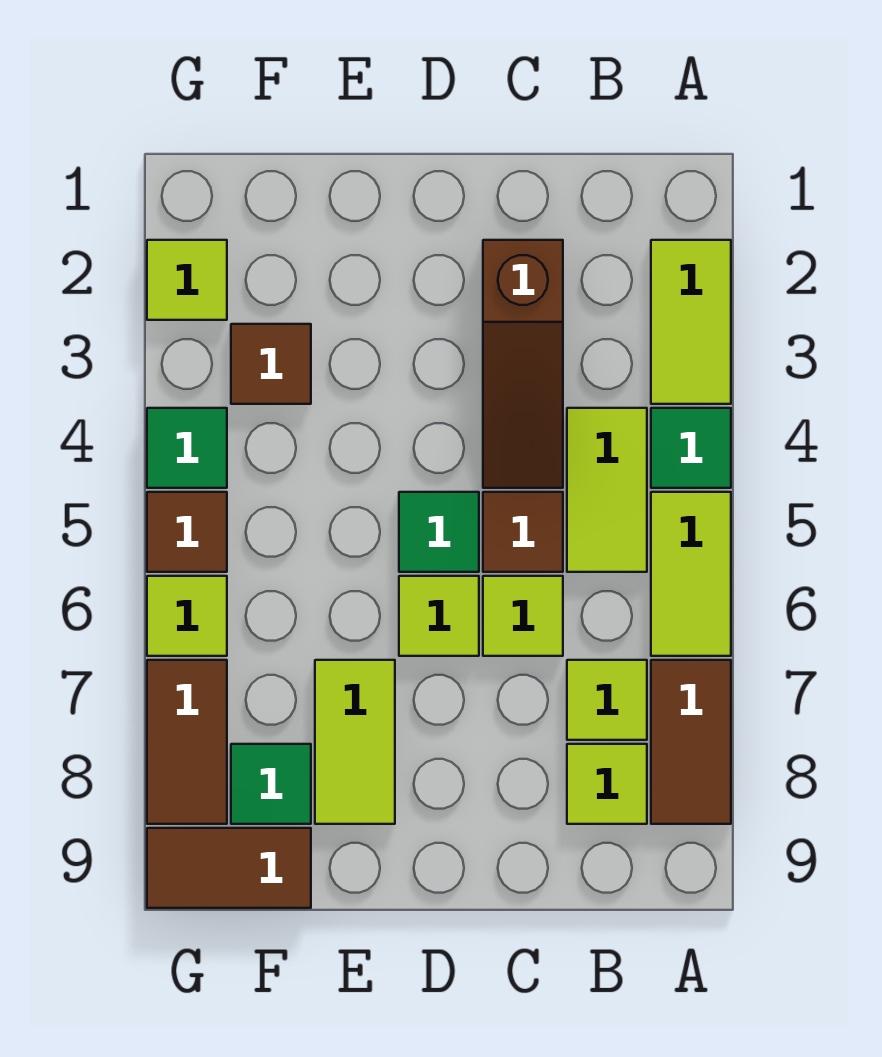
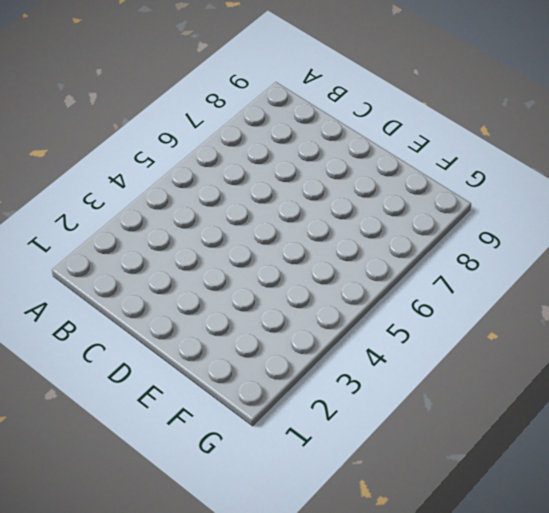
none -> lime 1x2 tile [651,240,731,404]
none -> green 1x1 tile [651,408,731,488]
none -> lime 1x2 tile [651,492,731,656]

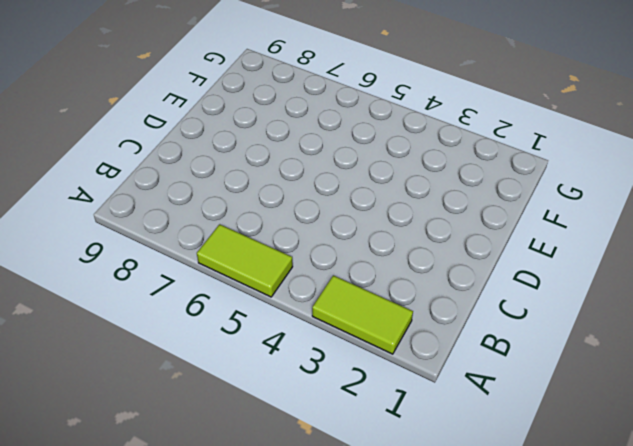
none -> green 1x1 tile [651,408,731,488]
none -> brown 1x2 tile [651,660,731,824]
none -> lime 1x2 tile [567,408,647,572]

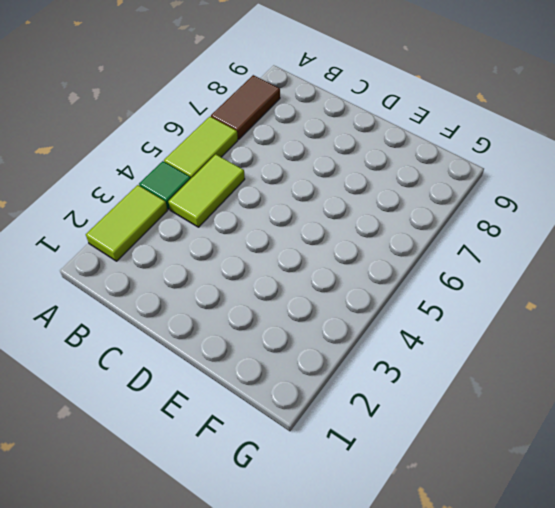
none -> lime 1x1 tile [567,660,647,740]
none -> lime 1x1 tile [567,744,647,824]
none -> brown 1x3 slope [483,240,563,488]

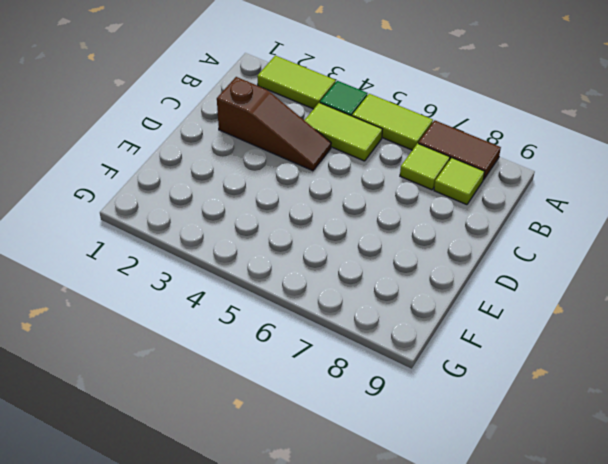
none -> brown 1x1 tile [483,492,563,572]
none -> lime 1x1 tile [483,576,563,656]
none -> green 1x1 tile [399,492,479,572]

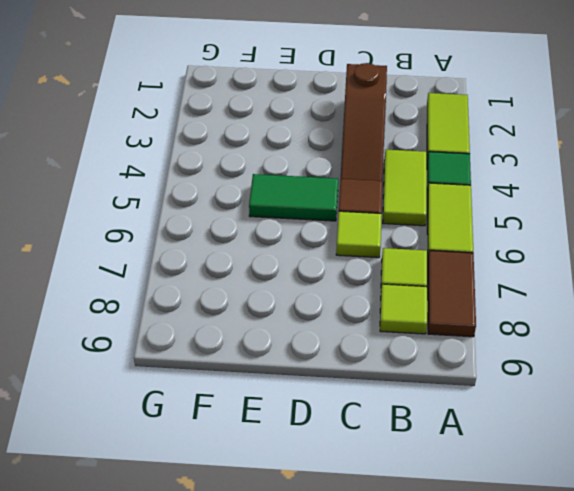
green 1x2 tile [249,174,338,221] -> green 1x1 tile [399,492,479,572]
none -> lime 1x1 tile [399,576,479,656]
none -> lime 1x2 tile [315,660,395,824]
none -> brown 1x1 tile [231,324,311,404]

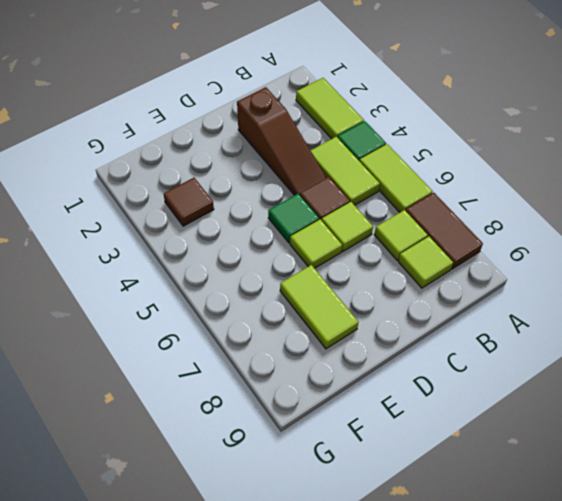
none -> green 1x1 tile [231,744,311,824]
none -> brown 1x2 tile [147,828,311,908]
none -> lime 1x1 tile [147,240,227,320]

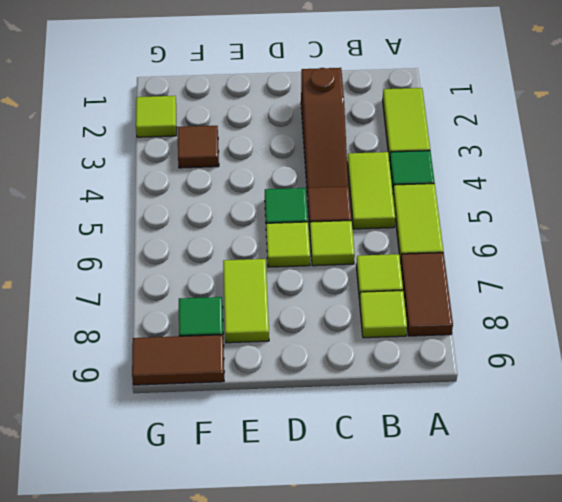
none -> green 1x1 tile [147,408,227,488]
none -> brown 1x1 tile [147,492,227,572]
none -> lime 1x1 tile [147,576,227,656]

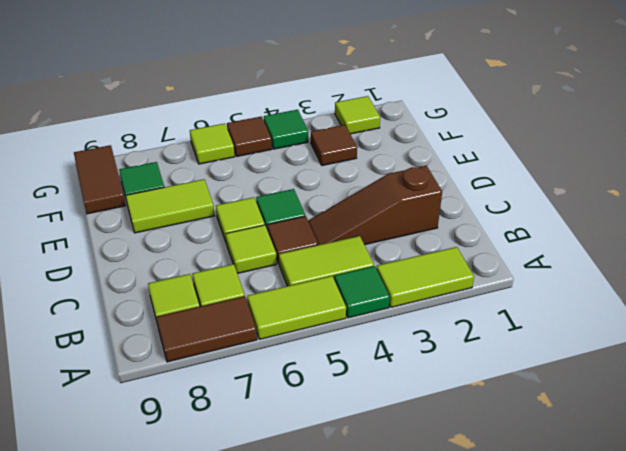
none -> brown 1x2 tile [147,660,227,824]

